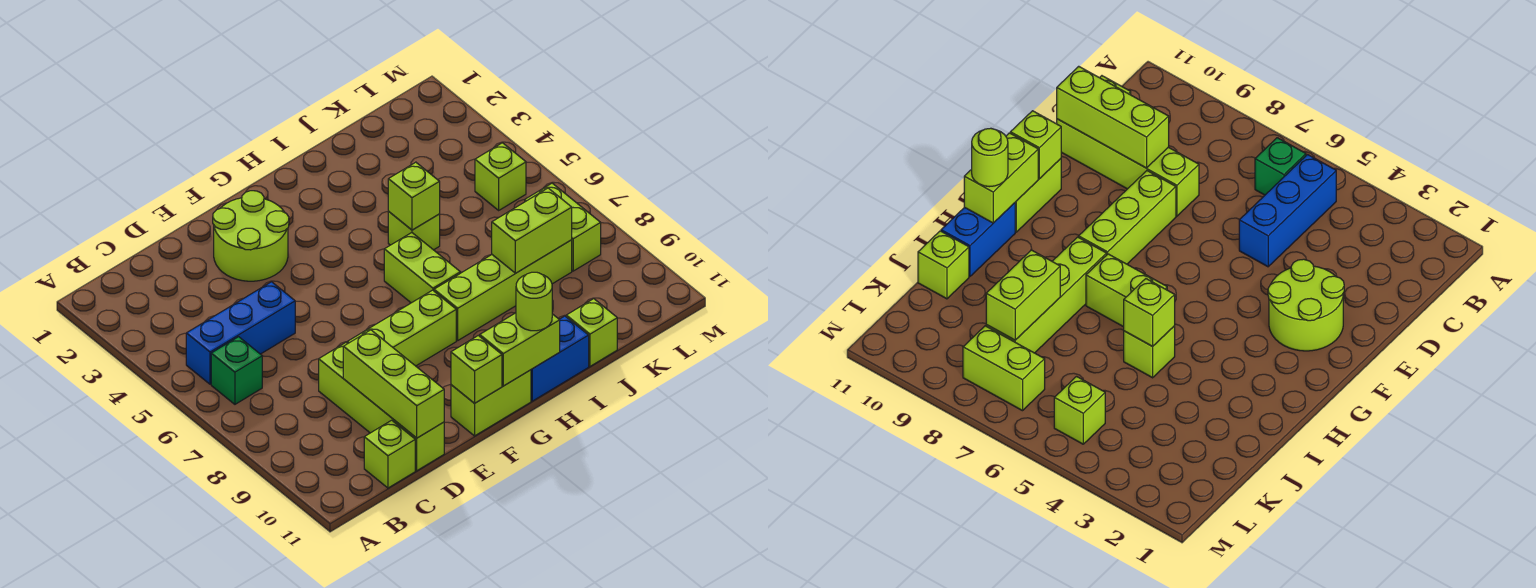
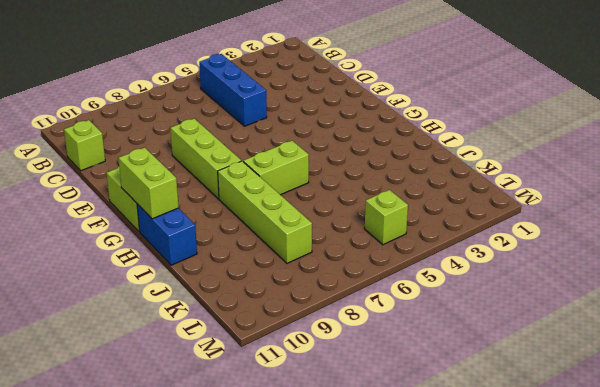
none -> green 1x1 brick [211,337,262,404]
none -> lime 1x4 brick [319,343,444,471]
none -> lime 2x2 round brick [213,191,289,281]

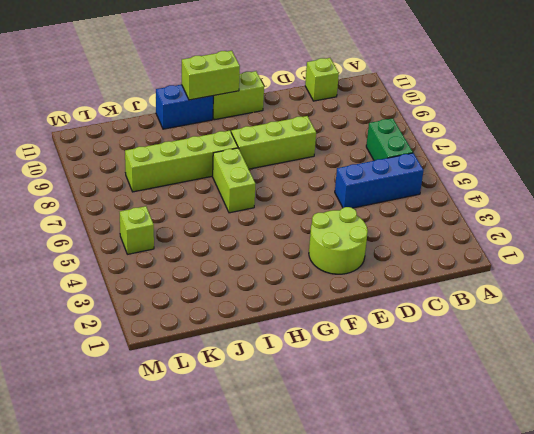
green 1x2 brick [366,118,413,161] -> green 1x1 brick [211,337,262,404]
none -> lime 1x4 brick [319,343,444,471]
none -> lime 1x1 brick [388,211,440,250]
none -> lime 1x1 brick [566,299,617,366]

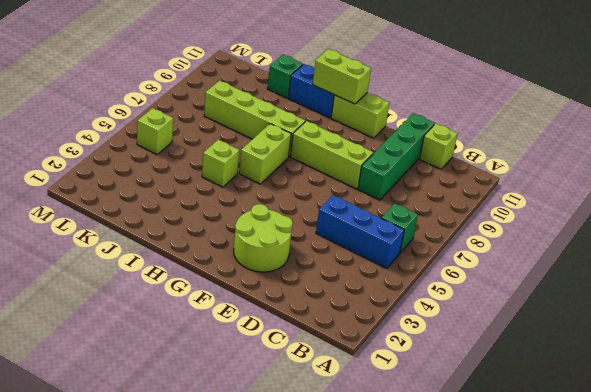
green 1x4 brick [358,113,435,200] -> lime 1x4 brick [319,343,444,471]
green 1x1 brick [268,55,303,98] -> lime 1x1 brick [566,299,617,366]
none -> lime 1x2 brick [525,183,601,271]
none -> lime 1x3 brick [343,330,444,438]
none -> lime 1x1 brick [451,335,502,403]

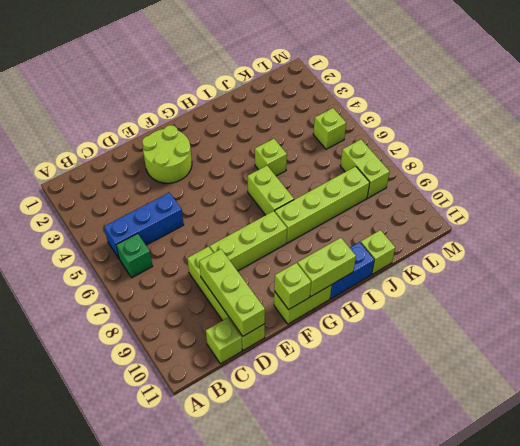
none -> lime 1x1 brick [388,162,440,230]
none -> lime 1x2 brick [492,188,572,273]
none -> lime 1x1 round brick [516,272,552,331]

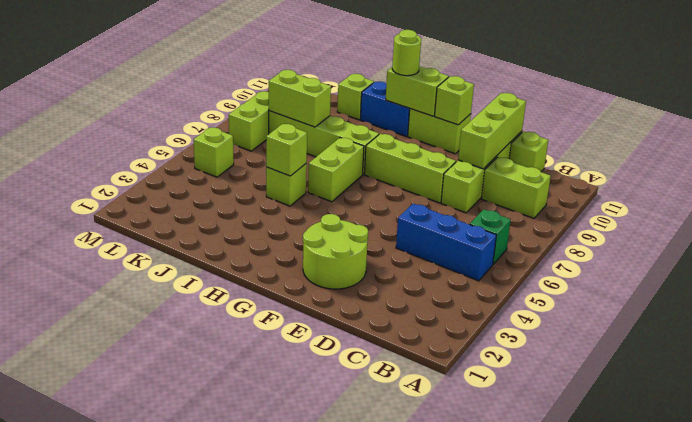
lime 1x2 brick [481,157,551,218] -> none

